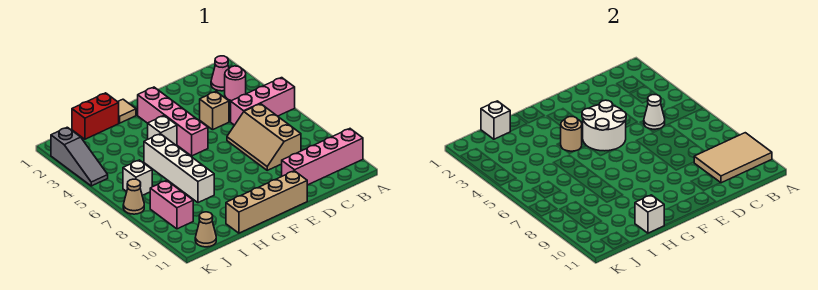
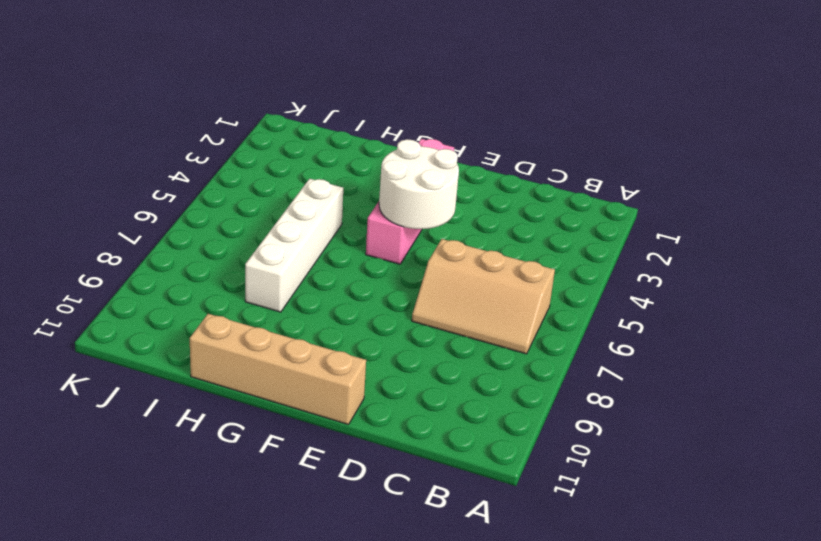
tan 2x3 slope [412,239,555,354] -> tan 2x3 slope turned to [227,104,301,170]
none -> pink 1x3 brick [231,78,295,125]
none -> pink 1x4 brick [282,129,363,185]
none -> pink 1x1 cone [211,56,229,91]

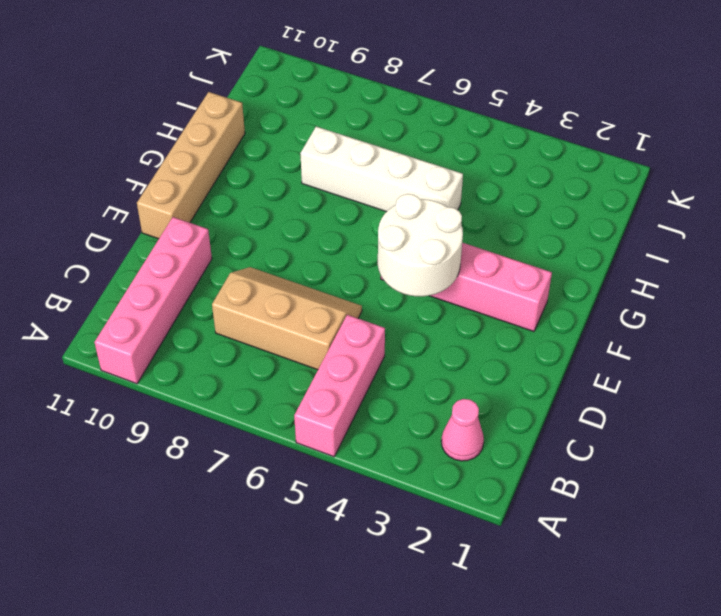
none -> pink 1x1 round brick [225,66,246,101]
none -> tan 1x1 brick [200,92,229,130]
none -> tan 1x1 tile [118,99,136,123]

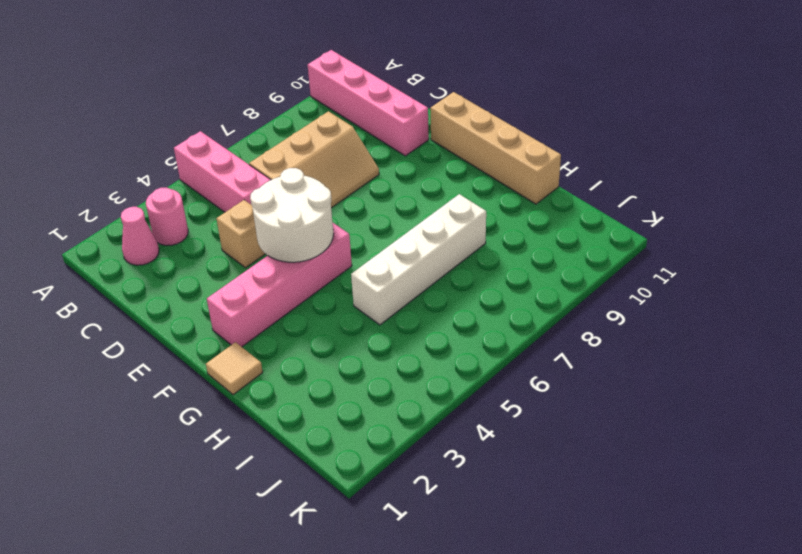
none -> white 1x1 brick [148,116,177,146]
none -> red 1x2 brick [72,93,119,139]
none -> white 1x1 brick [123,160,152,195]

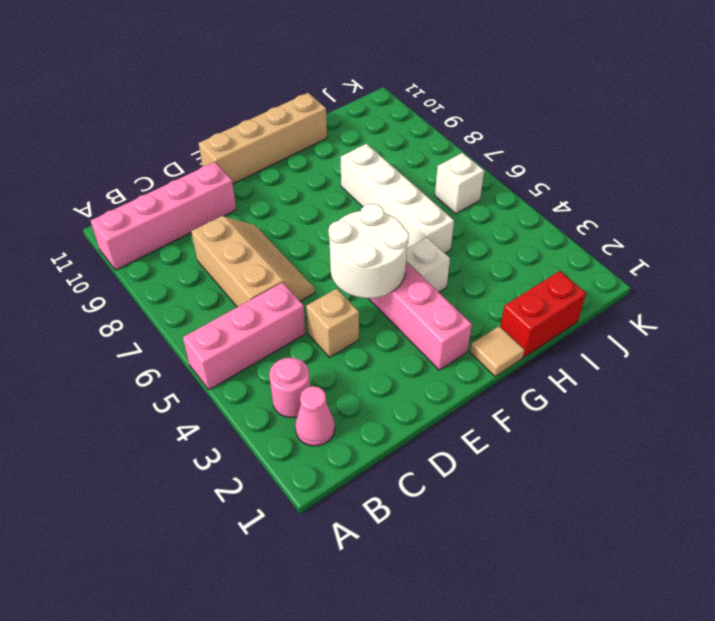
none -> pink 1x2 brick [150,180,193,229]
none -> tan 1x1 cone [195,212,216,247]
none -> grey 1x3 slope [51,127,108,186]

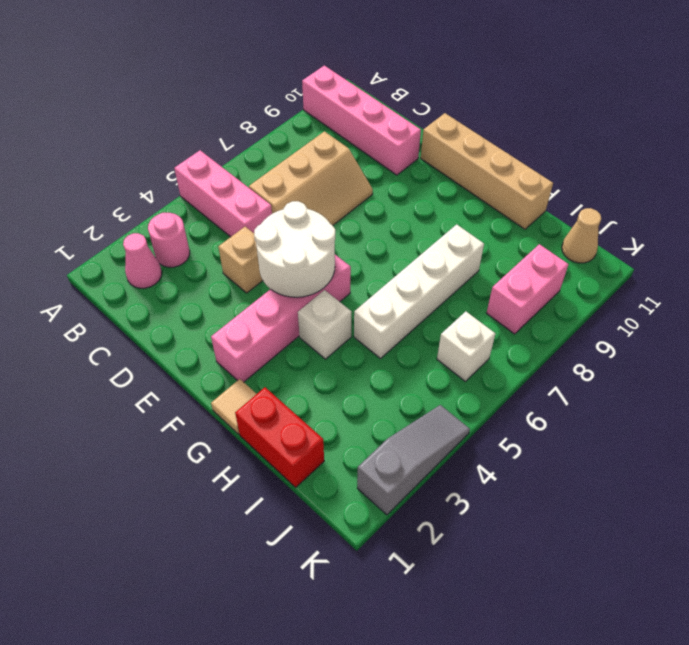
none -> tan 1x1 cone [123,179,144,214]
none -> tan 2x3 tile [694,133,772,183]
none -> white 1x1 cone [644,95,665,129]

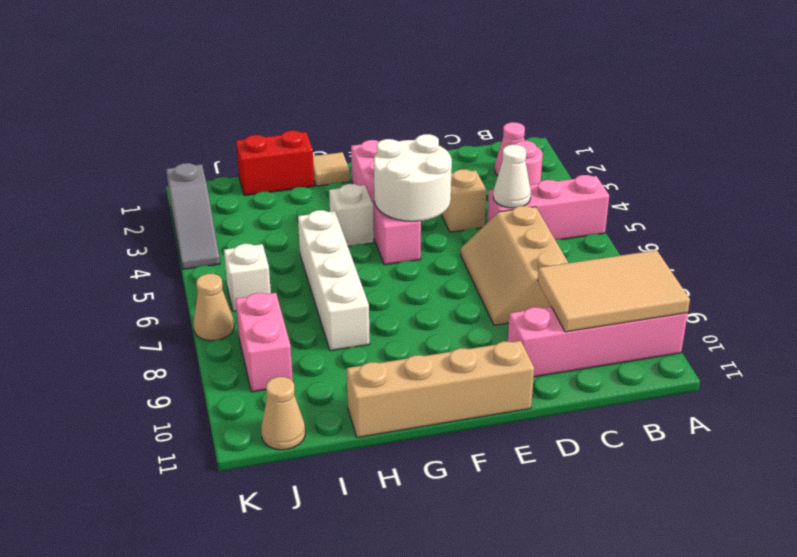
none -> tan 1x1 round brick [561,117,582,151]
none -> white 1x1 brick [635,195,664,233]
none -> white 1x1 brick [481,101,510,139]

